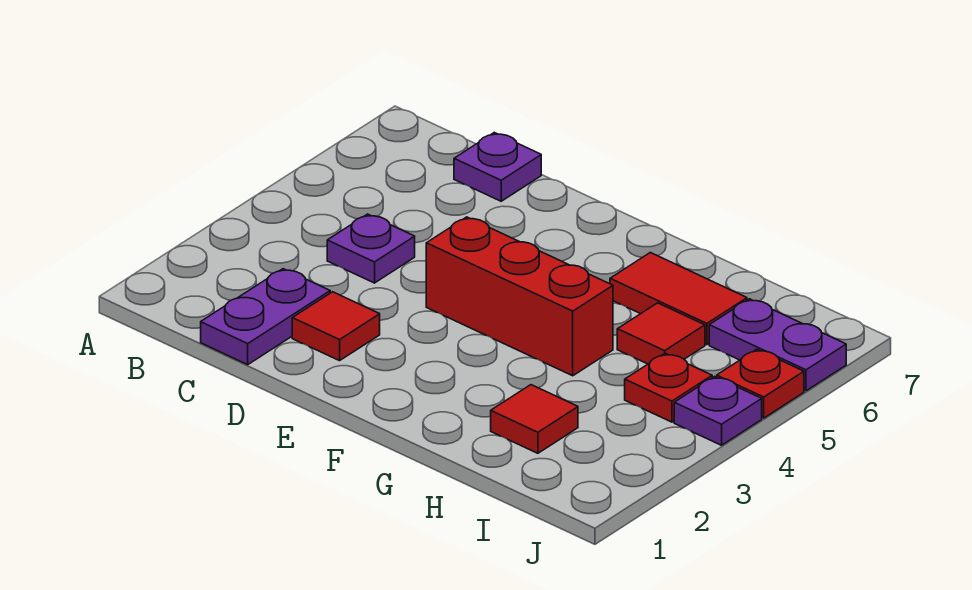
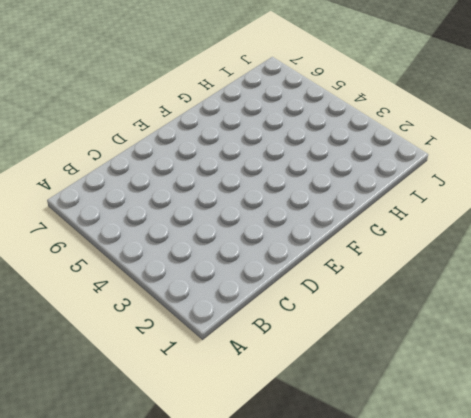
none -> purple 1x2 plate [201,269,330,365]
none -> purple 1x1 plate [327,214,415,283]
none -> purple 1x1 plate [454,133,541,201]

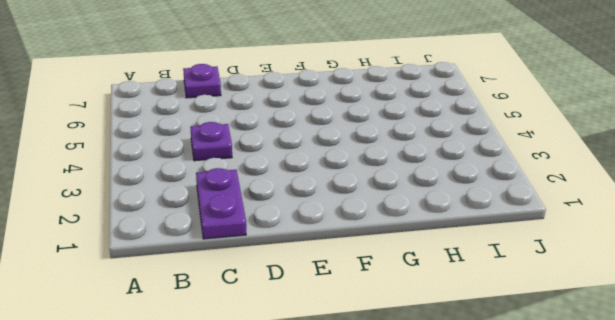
none -> red 1x1 tile [292,292,380,361]
none -> red 1x3 brick [426,217,613,376]
none -> red 1x2 tile [610,253,747,345]

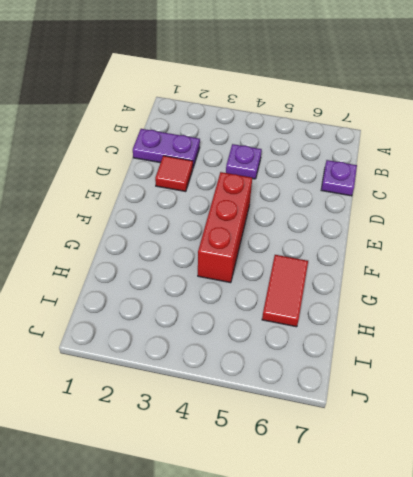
none -> red 1x1 tile [491,385,578,453]
none -> red 1x1 tile [617,303,705,364]
none -> red 1x1 plate [625,353,712,422]

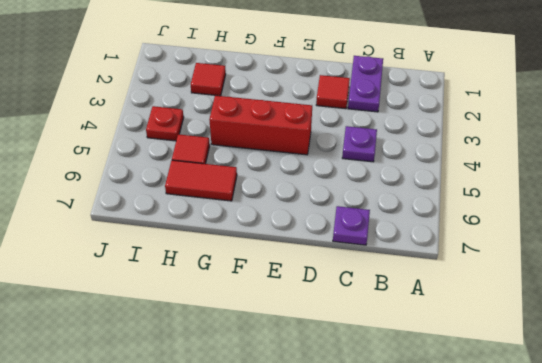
none -> purple 1x2 plate [709,299,846,391]
none -> purple 1x1 plate [674,377,762,445]
none -> red 1x1 plate [717,349,804,418]

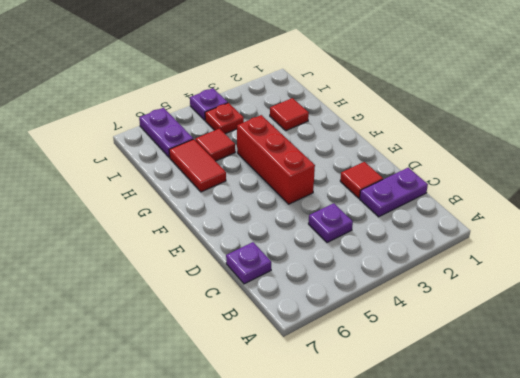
none -> red 1x1 plate [717,349,804,418]

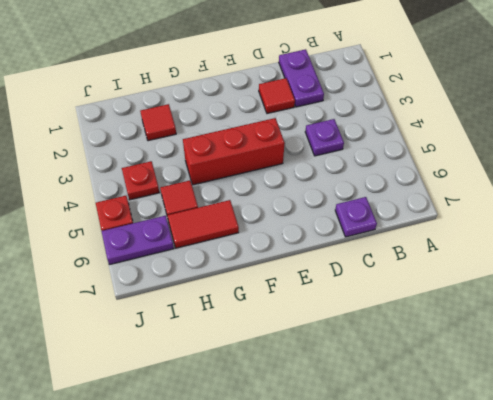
none -> purple 1x1 plate [674,377,762,445]

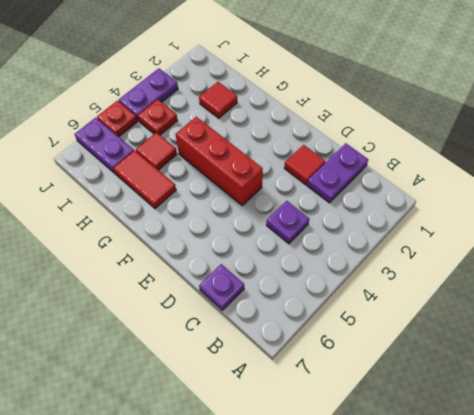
purple 1x2 plate [119,68,178,121] -> purple 1x1 plate [674,377,762,445]

